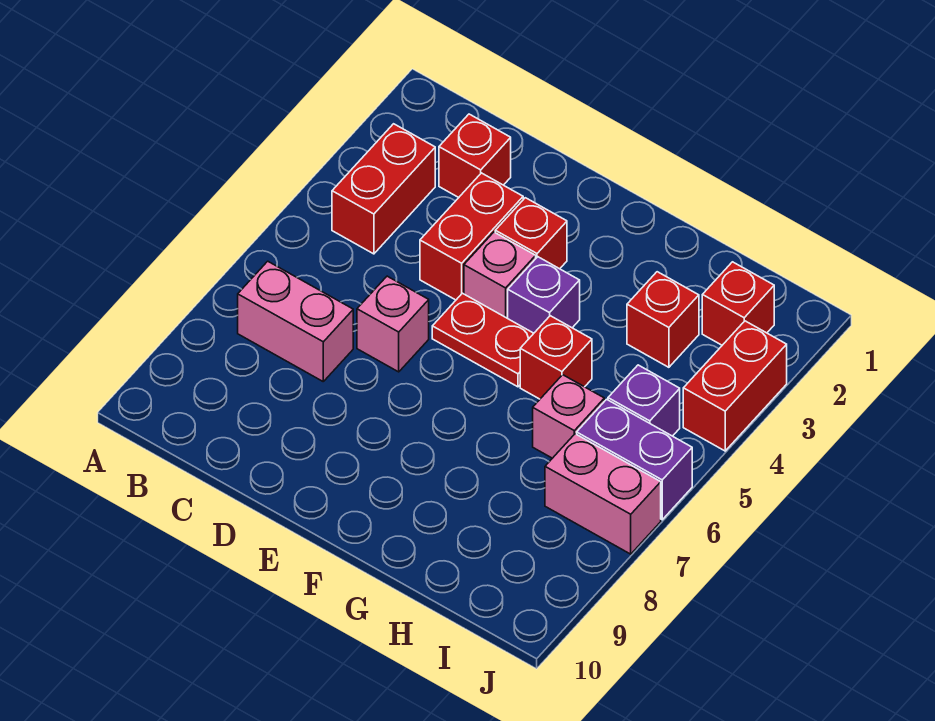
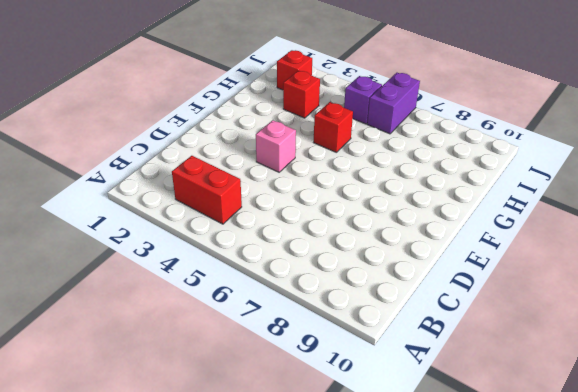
none -> pink 1x2 brick [238,261,353,381]
none -> red 1x1 brick [439,114,511,197]
none -> red 1x2 brick [420,173,523,300]

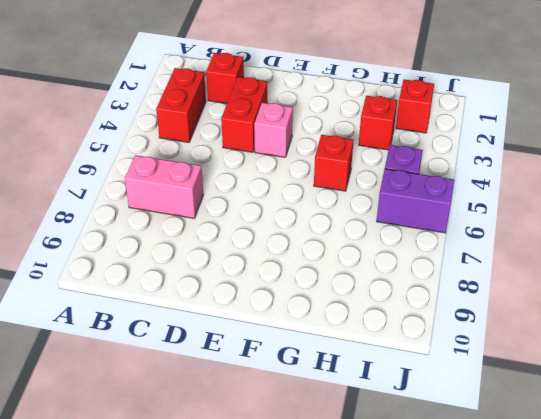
none -> pink 1x1 brick [357,276,429,372]
none -> red 1x1 brick [495,198,567,269]
none -> red 1x2 plate [432,293,534,387]

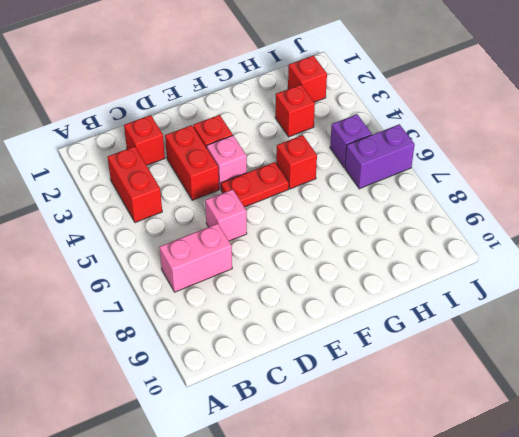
none -> purple 1x1 brick [508,257,580,333]
none -> pink 1x1 brick [533,375,604,458]
none -> pink 1x2 brick [545,434,661,554]

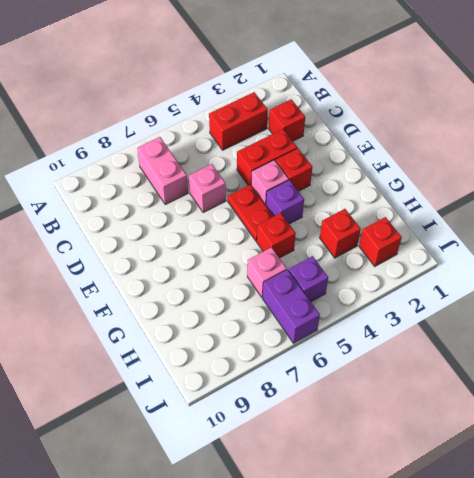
none -> pink 1x2 brick [545,434,661,554]
none -> red 1x2 brick [683,321,787,451]

